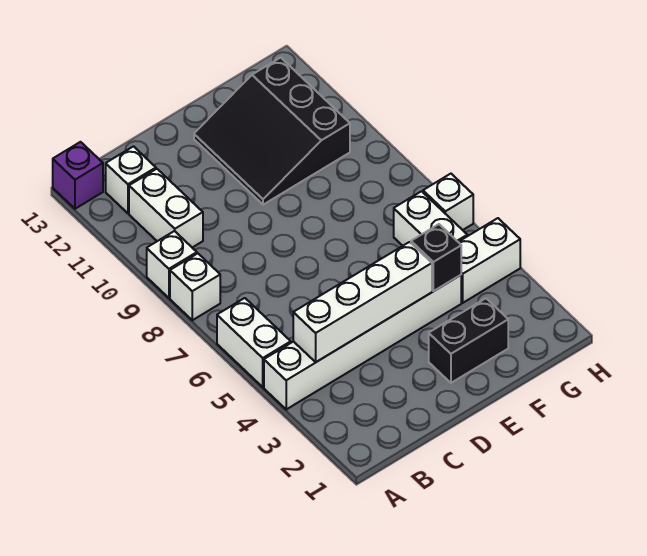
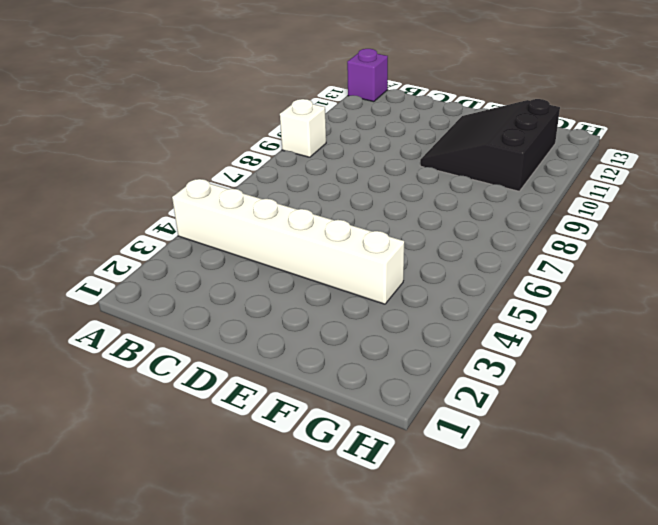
none -> white 1x2 brick [217,298,291,387]
none -> white 1x1 brick [170,253,220,320]
none -> white 1x2 brick [129,169,203,248]

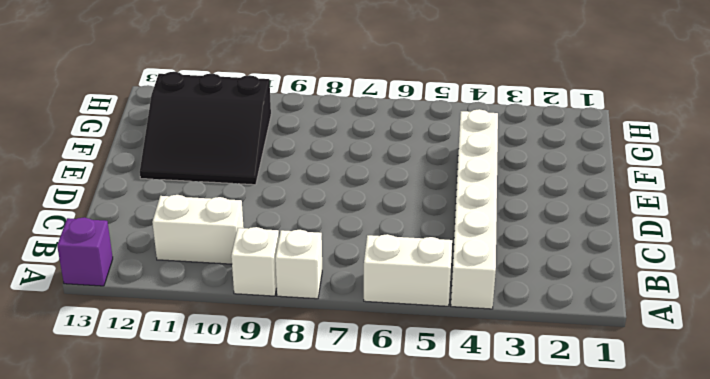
none -> white 1x1 brick [106,146,156,213]
none -> black 1x2 brick [429,298,508,383]
none -> white 1x2 brick [459,218,520,303]

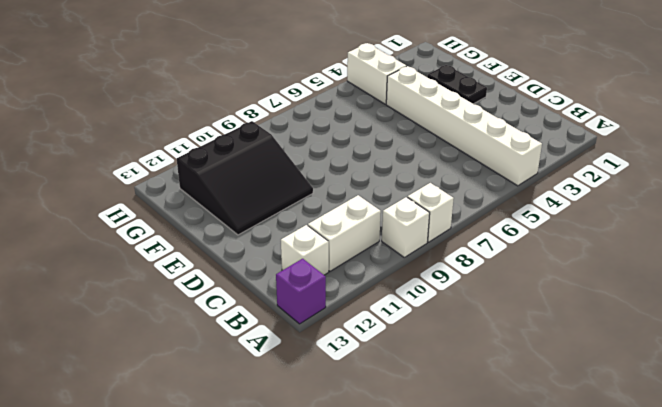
black 1x2 plate [427,65,487,104] -> black 1x2 brick [429,298,508,383]
none -> white 1x2 brick [217,298,291,387]
none -> white 1x2 brick [394,191,467,246]
none -> white 1x1 brick [423,174,473,230]

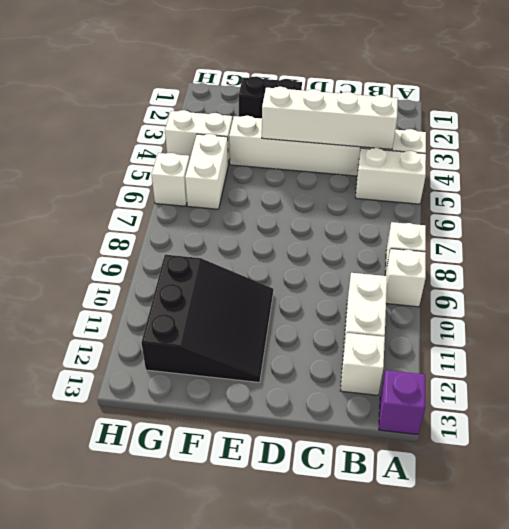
white 1x2 brick [355,148,426,204] -> white 1x2 brick turned to [217,298,291,387]
none -> black 1x1 brick [411,224,461,291]

